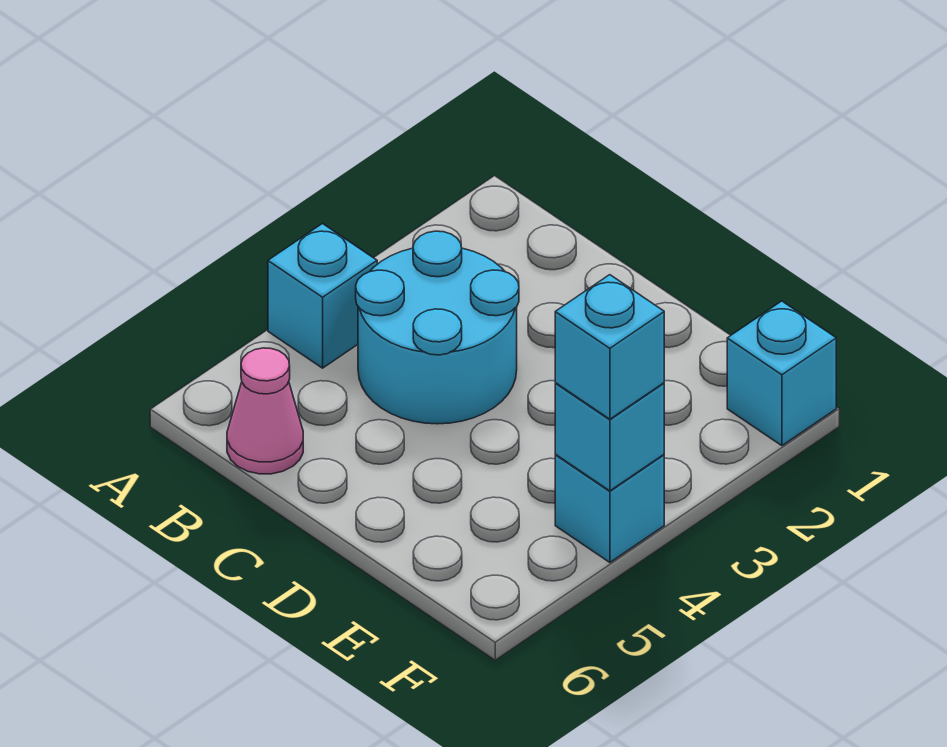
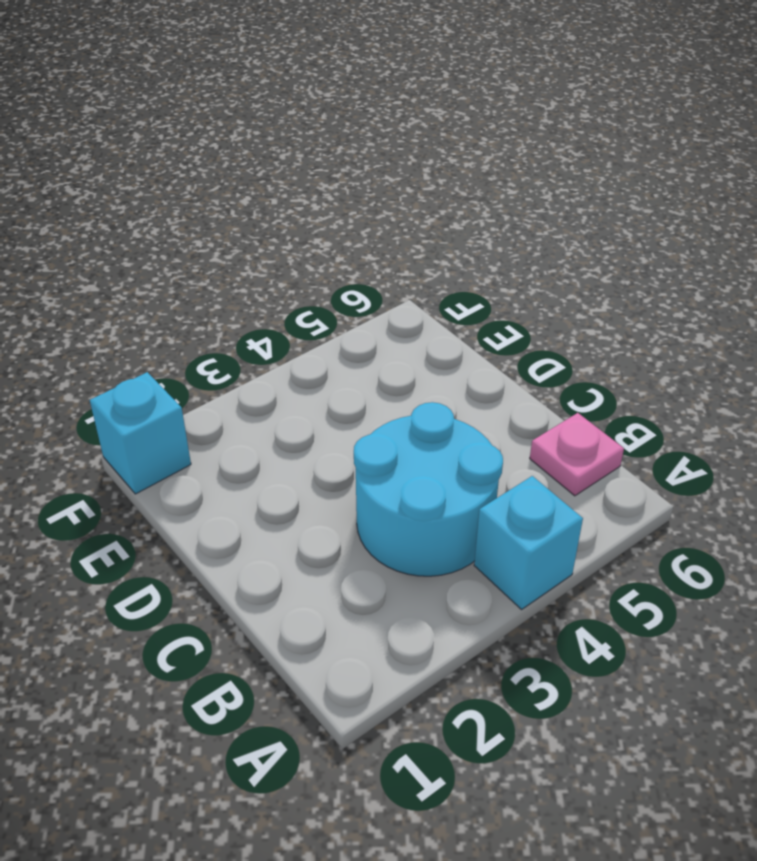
pink 1x1 plate [530,413,624,496] -> pink 1x1 cone [227,348,303,474]
none -> cyan 1x1 brick [555,455,664,562]
none -> cyan 1x1 brick [555,383,664,491]

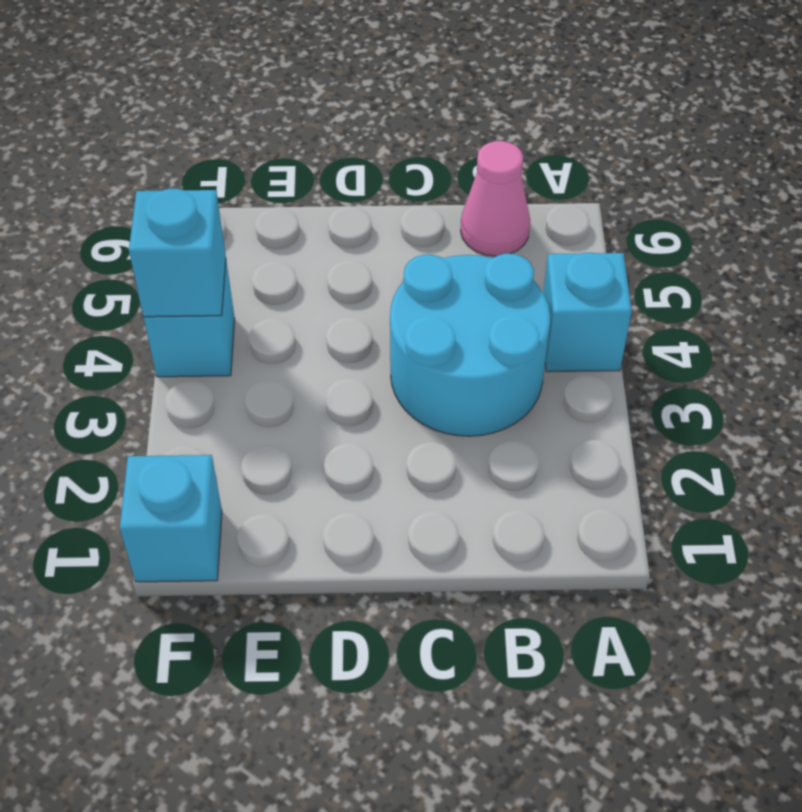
none -> cyan 1x1 brick [555,275,664,419]

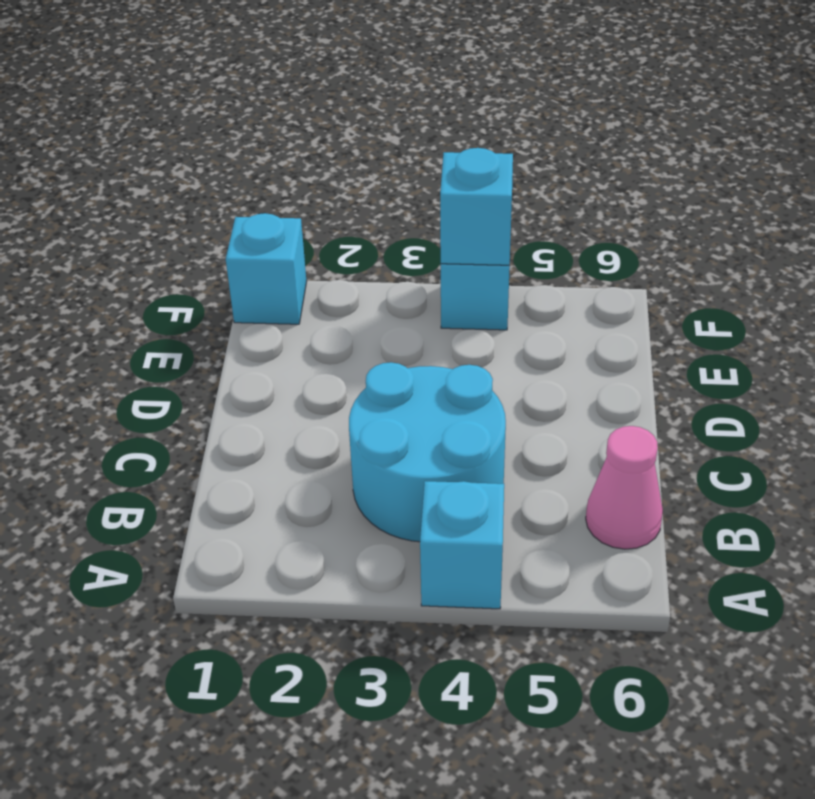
none -> cyan 1x1 brick [555,275,664,419]

